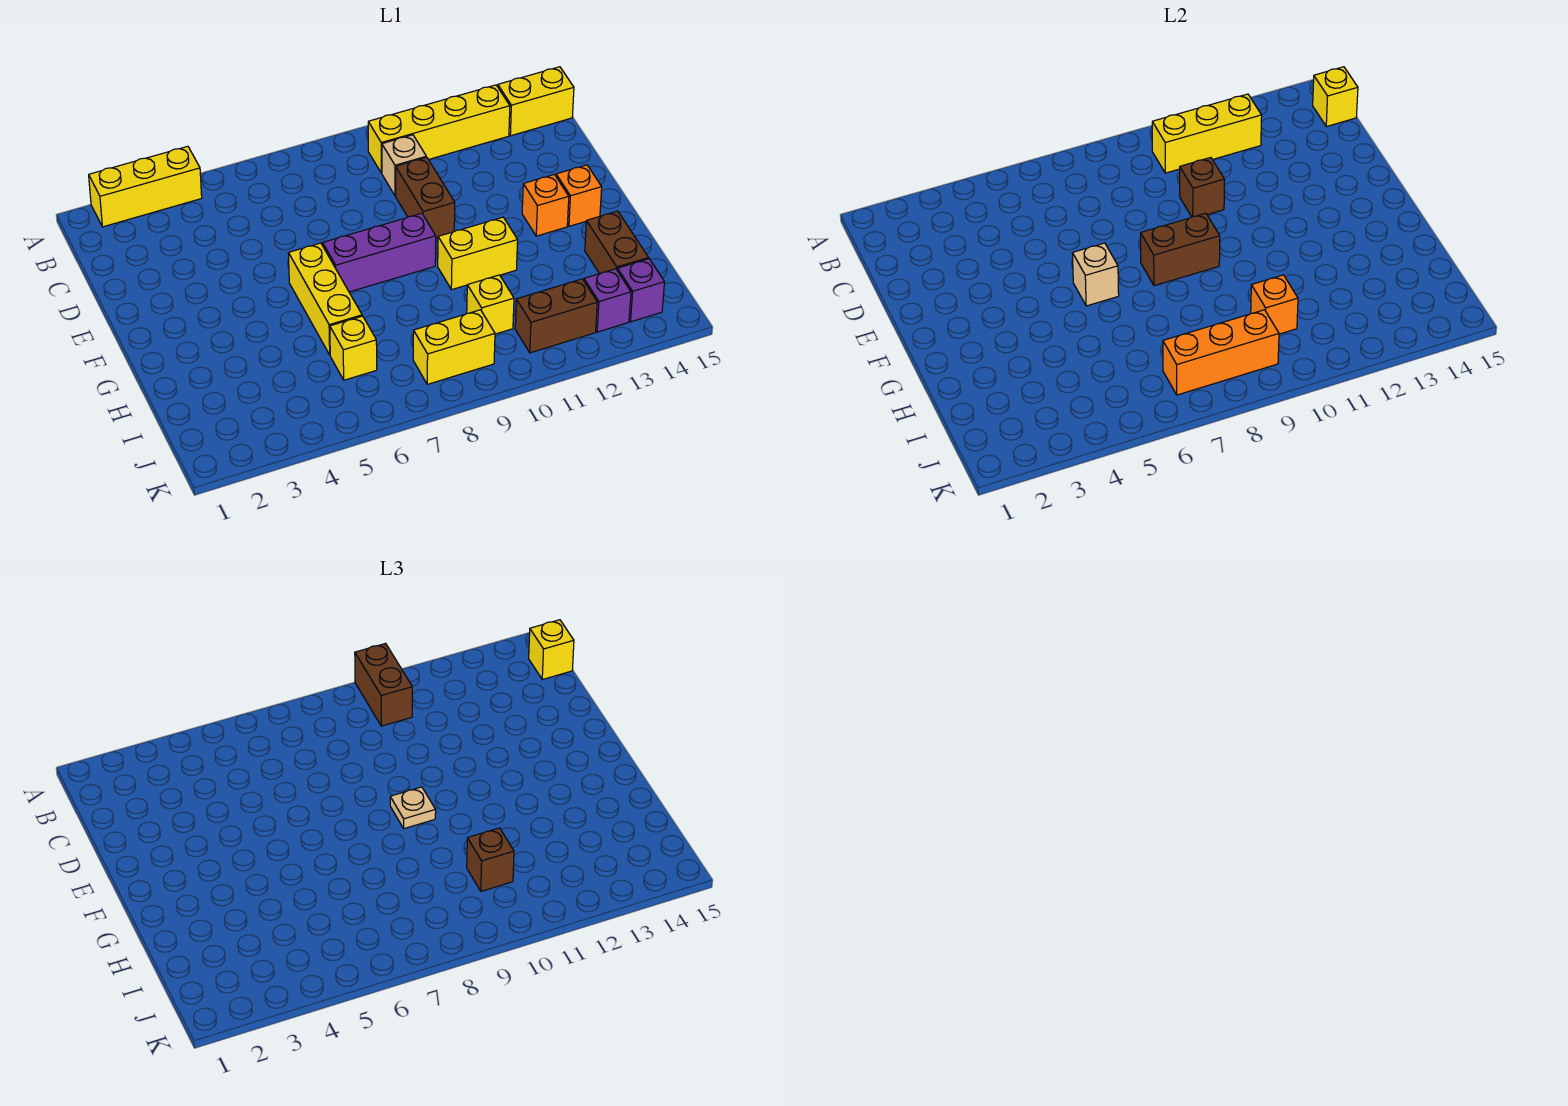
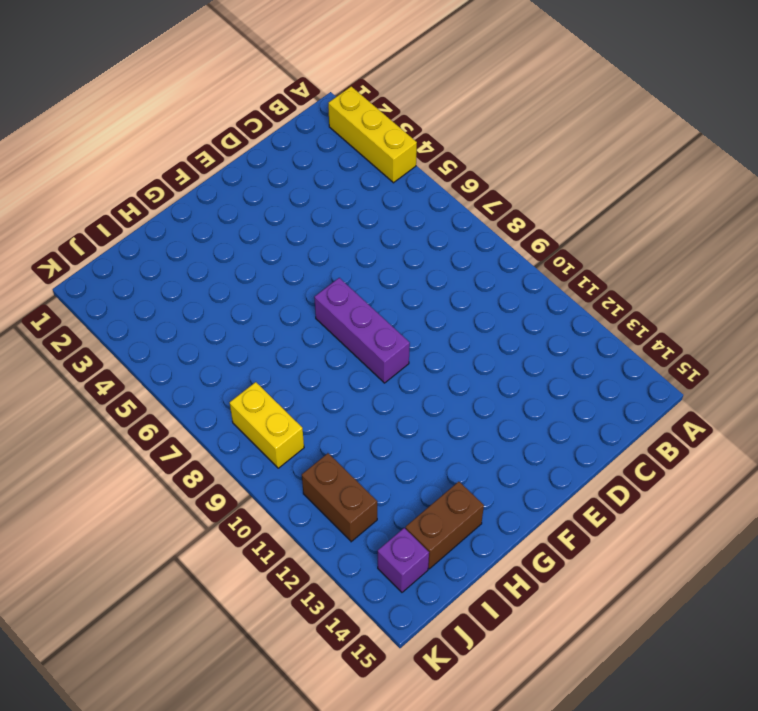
none -> yellow 1x4 brick [368,85,510,173]
none -> yellow 1x2 brick [498,67,574,136]
none -> tan 1x1 brick [382,135,426,196]

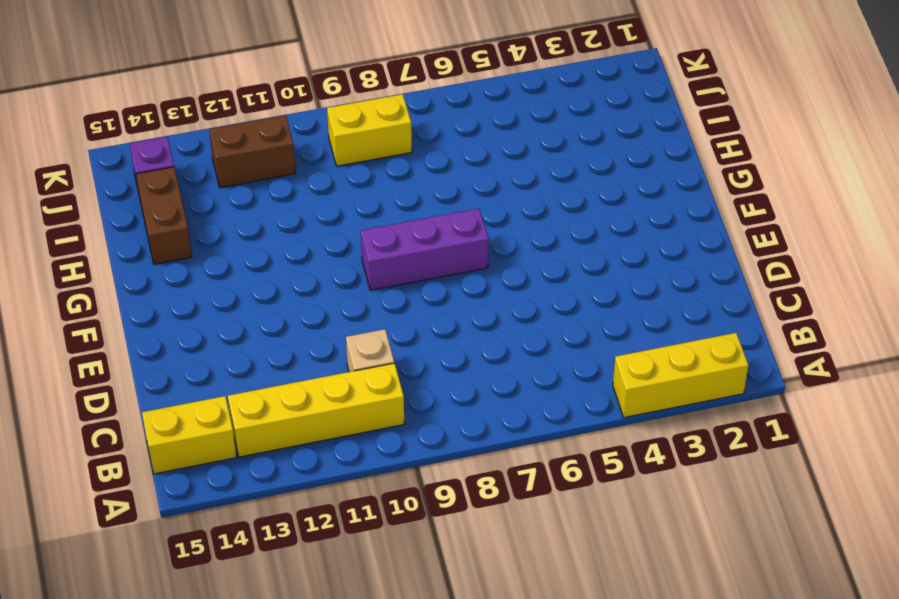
none -> brown 1x2 brick [396,157,455,238]
none -> yellow 1x3 brick [288,243,362,355]
none -> orange 1x1 brick [522,174,569,236]

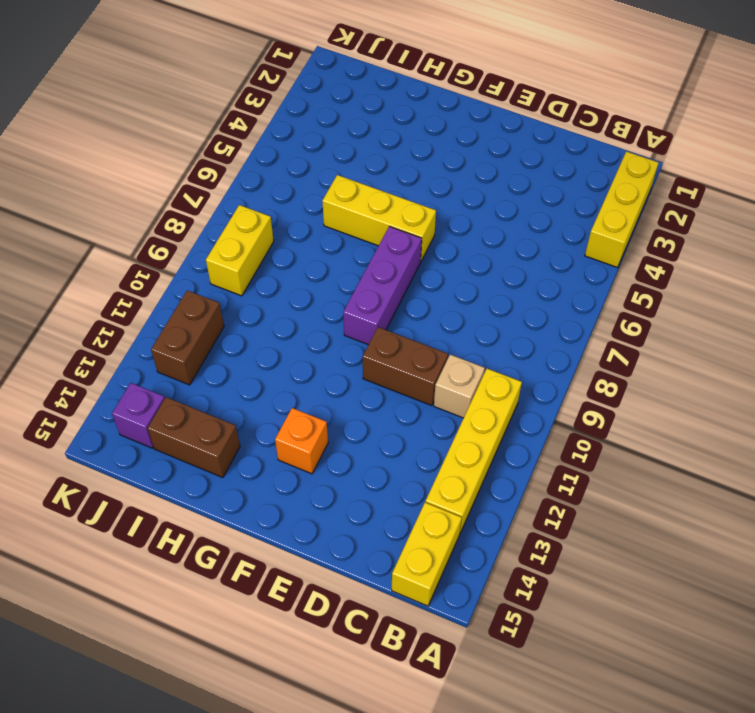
none -> orange 1x1 brick [556,165,602,226]
none -> yellow 1x2 brick [438,217,518,290]
none -> yellow 1x1 brick [330,316,377,380]

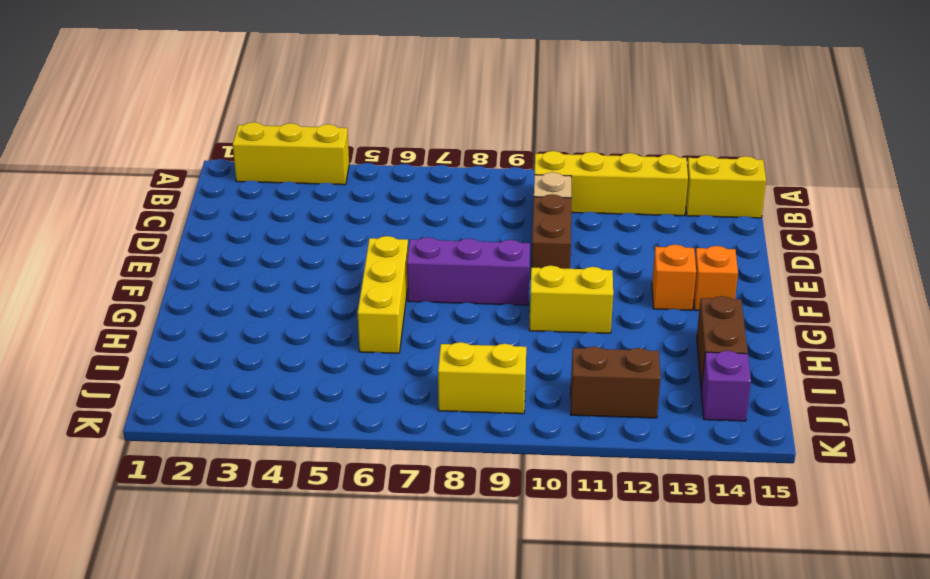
none -> yellow 1x1 brick [330,316,377,380]
none -> yellow 1x1 brick [467,275,514,334]
none -> purple 1x1 brick [584,269,631,332]

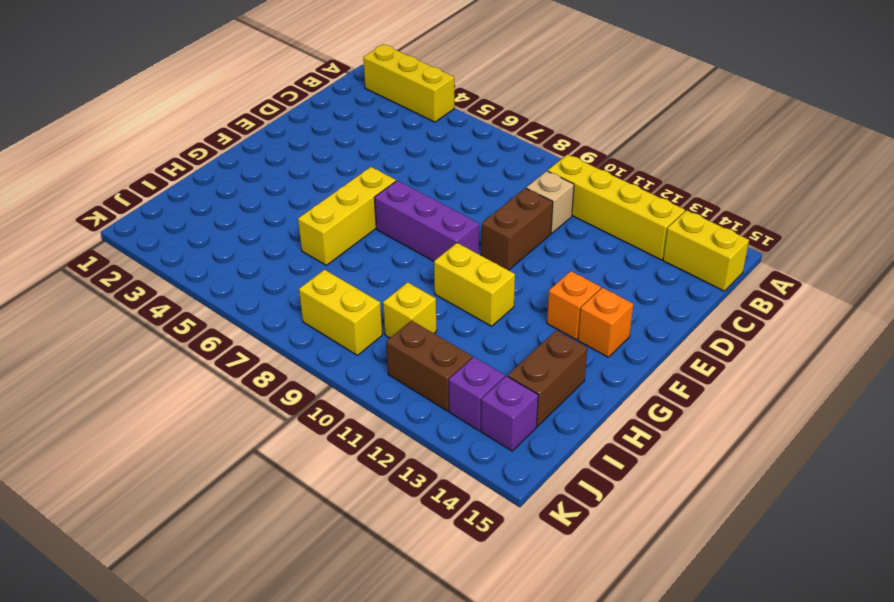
none -> yellow 1x1 brick [330,316,377,380]
none -> yellow 1x3 brick [1152,94,1262,173]
none -> yellow 1x1 brick [1313,67,1358,126]

